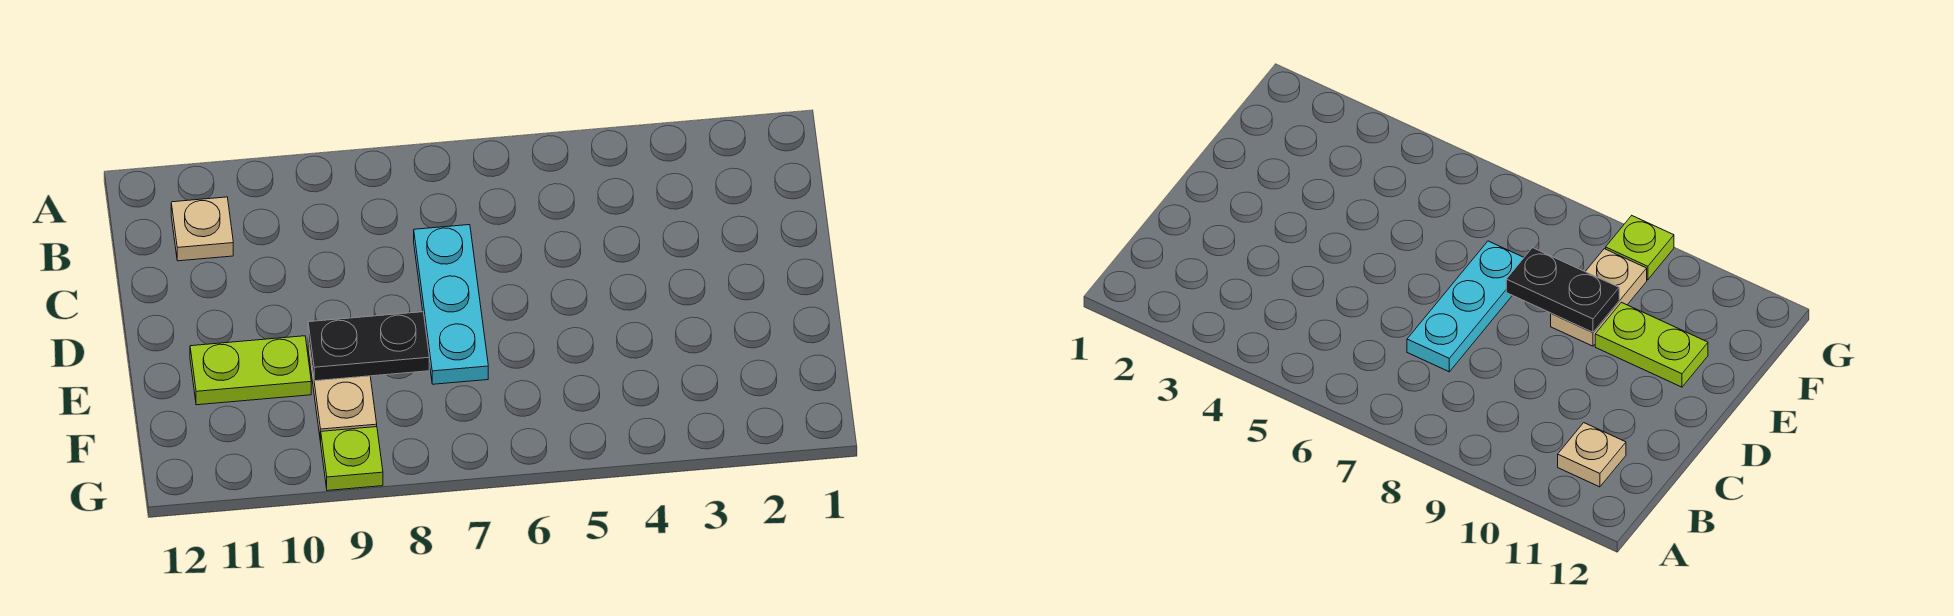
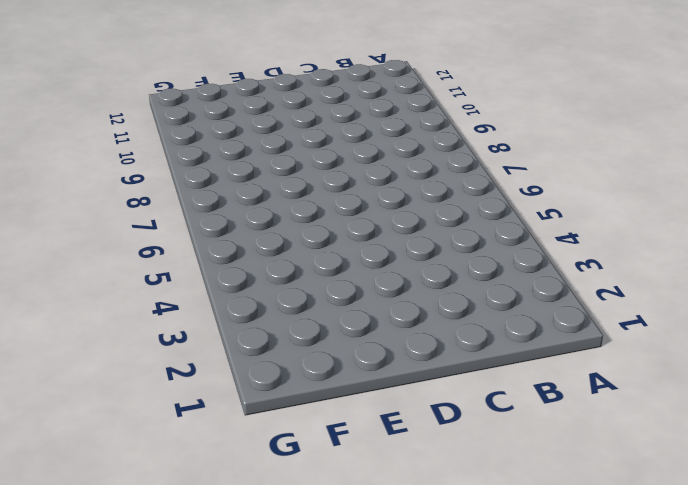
none -> tan 1x1 plate [171,197,233,261]
none -> cyan 1x3 plate [414,225,488,384]

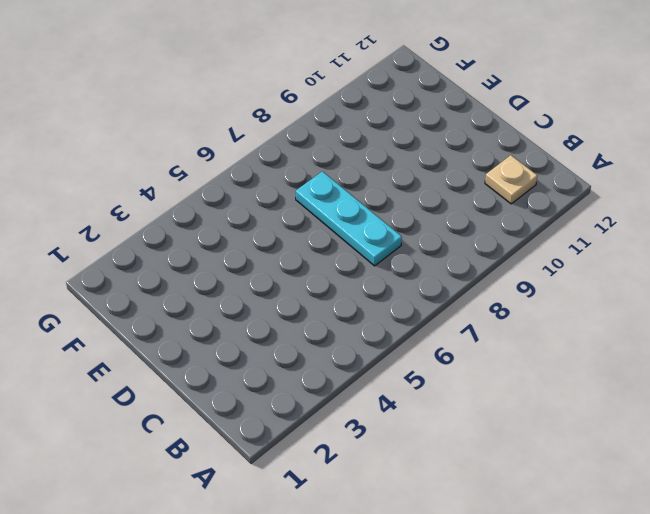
none -> tan 1x2 plate [308,338,377,442]
none -> lime 1x2 plate [190,336,311,405]

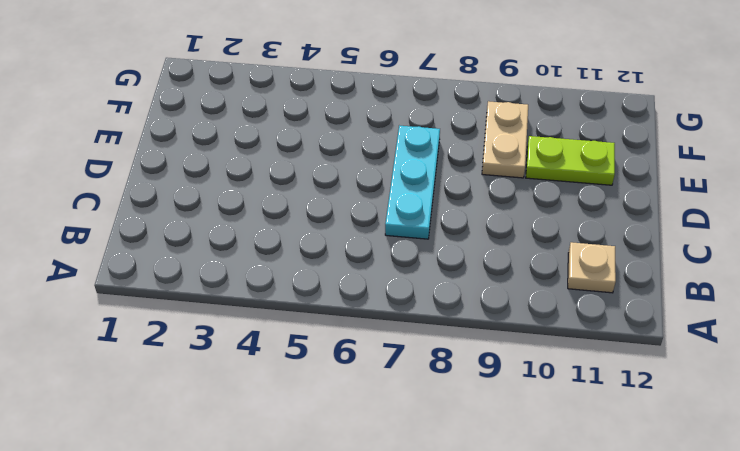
none -> lime 1x1 plate [321,427,383,491]
none -> black 1x2 plate [308,312,429,381]

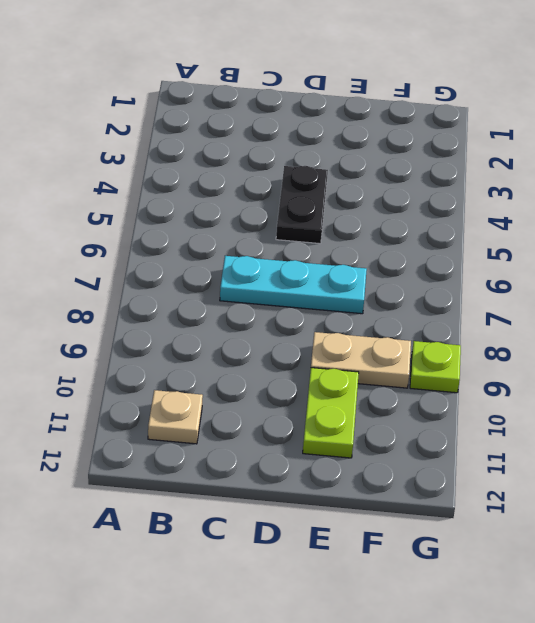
black 1x2 plate [276,166,328,244] -> black 1x2 plate moved to [308,312,429,381]

